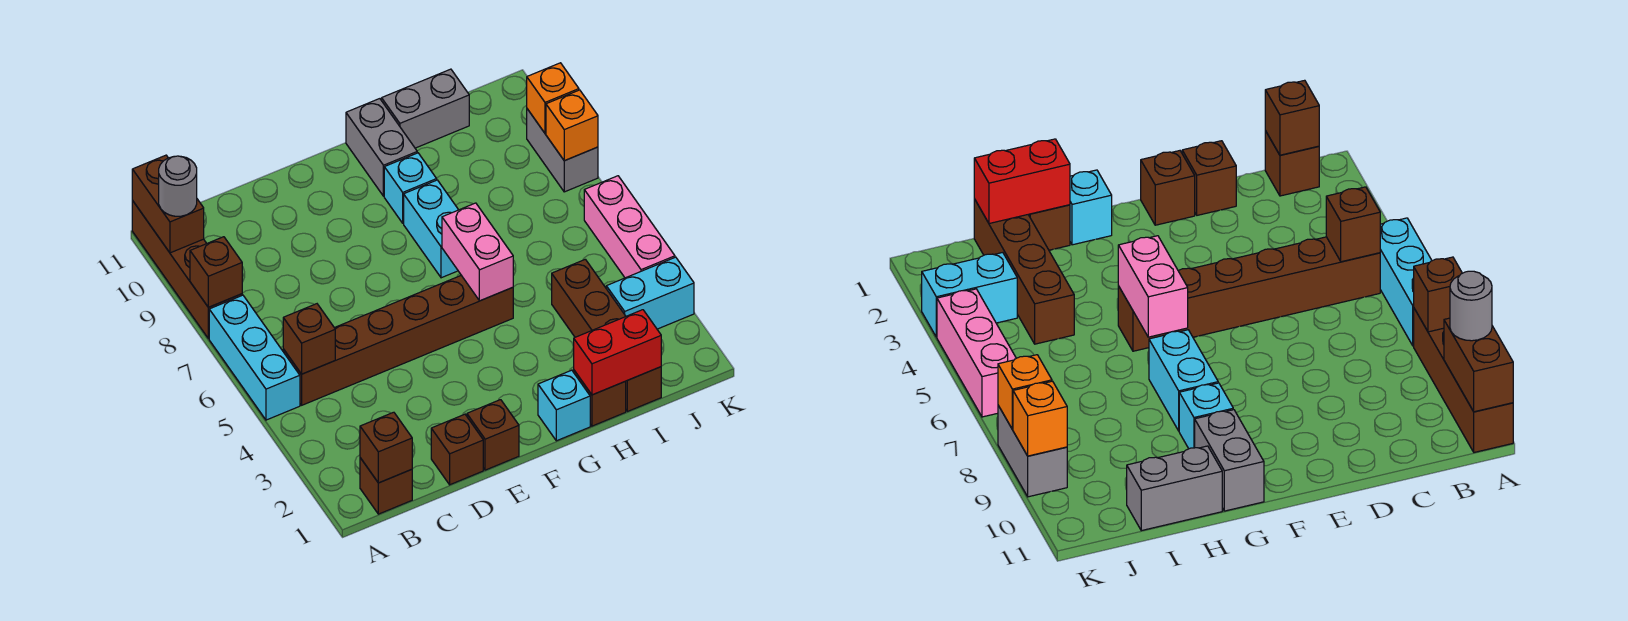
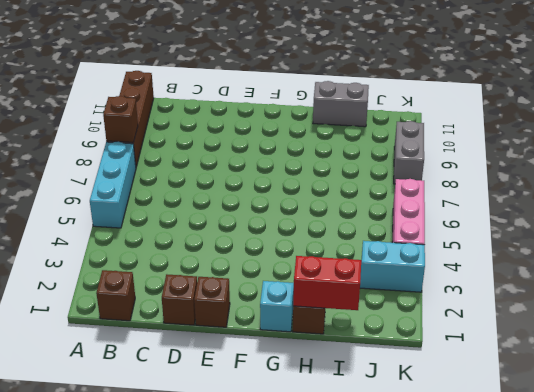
none -> brown 1x6 brick [283,275,513,405]
none -> cyan 1x2 brick [404,180,458,278]
none -> cyan 1x1 brick [384,153,437,223]

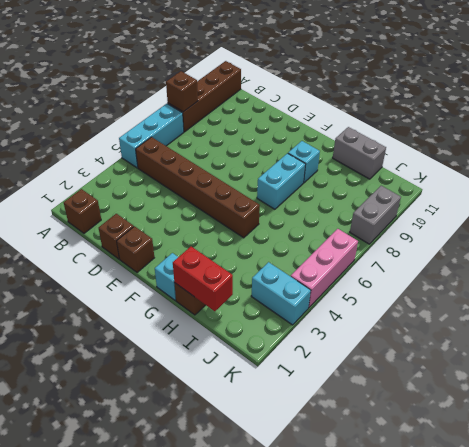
none -> grey 1x2 brick [346,99,417,196]
none -> brown 1x4 brick [552,259,661,411]
none -> brown 1x2 brick [132,155,204,253]

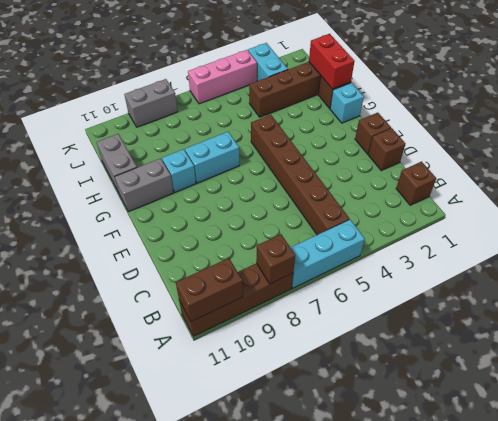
none -> brown 1x1 brick [360,412,412,483]
none -> brown 1x1 brick [283,304,335,374]
none -> pink 1x2 brick [442,203,513,301]

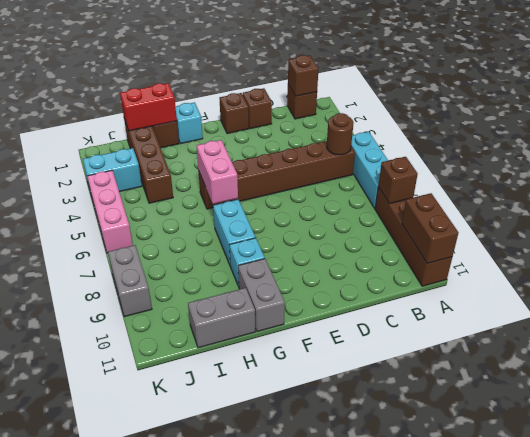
brown 1x1 round brick [327,113,354,155] -> brown 1x1 brick [283,304,335,374]
none -> orange 1x1 brick [546,90,598,161]
none -> orange 1x1 brick [526,63,579,133]
none -> grey 1x1 round brick [159,156,197,216]

